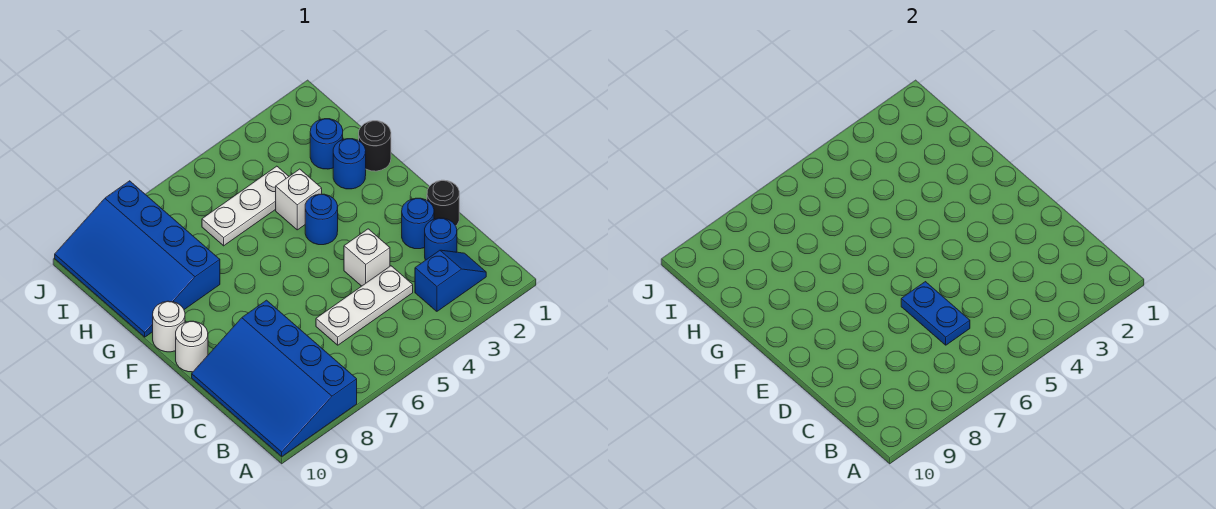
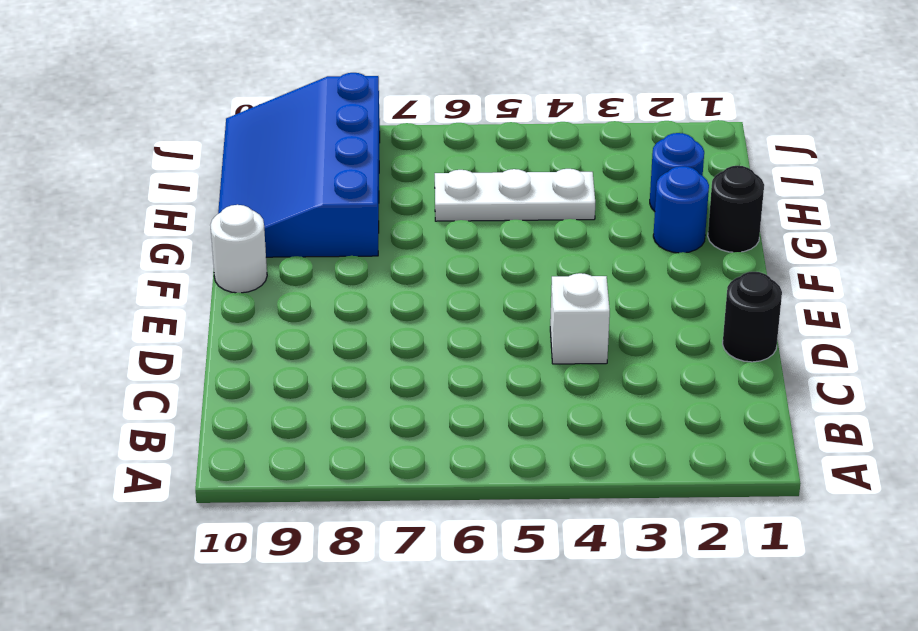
none -> blue 3x4 slope [192,300,357,456]
none -> blue 1x2 slope [415,250,486,311]
none -> blue 1x1 round brick [425,218,457,260]

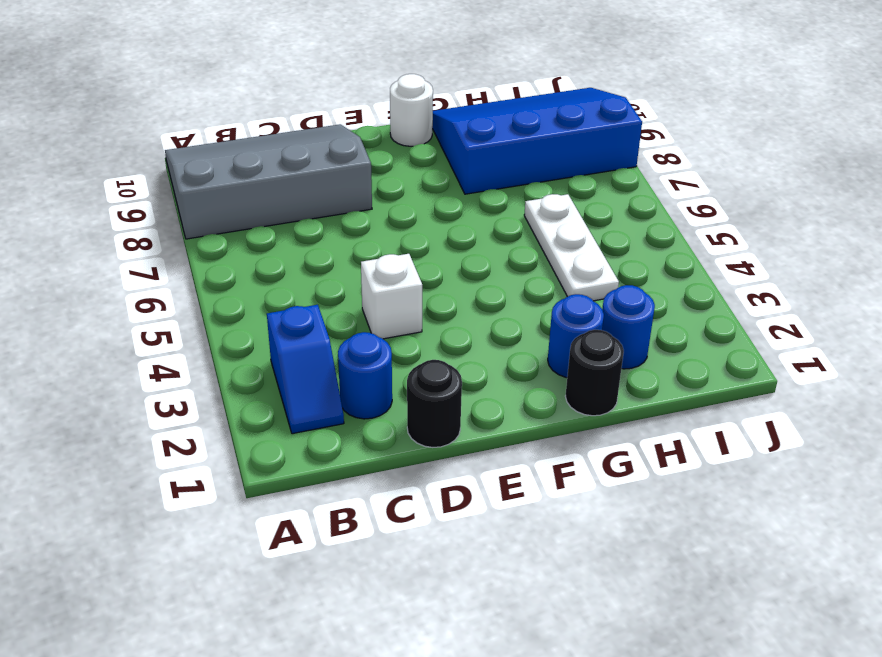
grey 3x4 slope [165,124,372,239] -> blue 3x4 slope [192,300,357,456]
none -> white 1x3 plate [316,266,413,345]
none -> blue 1x1 round brick [402,198,434,249]
none -> white 1x1 round brick [176,321,208,372]

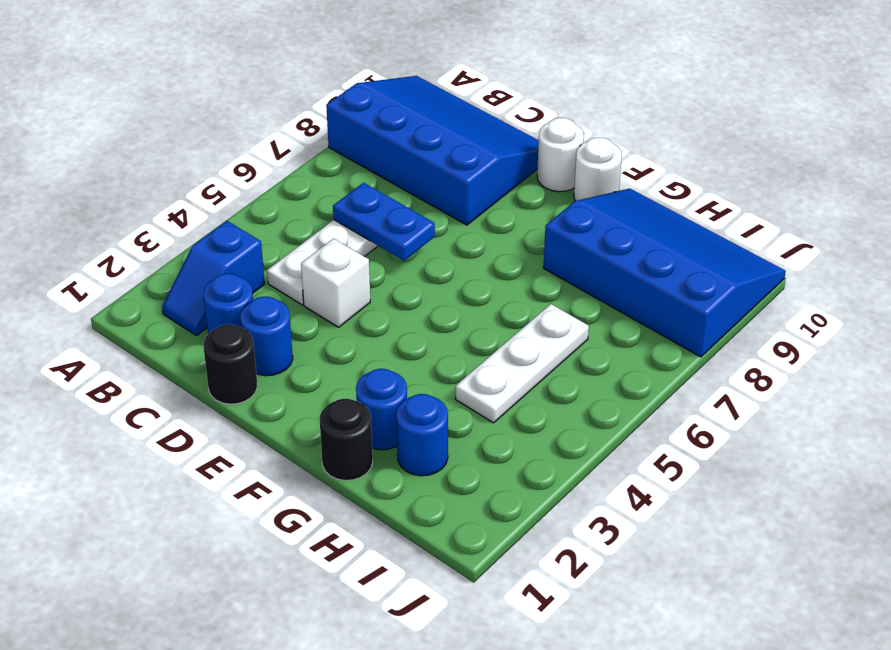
none -> blue 1x1 round brick [305,194,338,245]
none -> white 1x1 brick [276,169,322,230]

